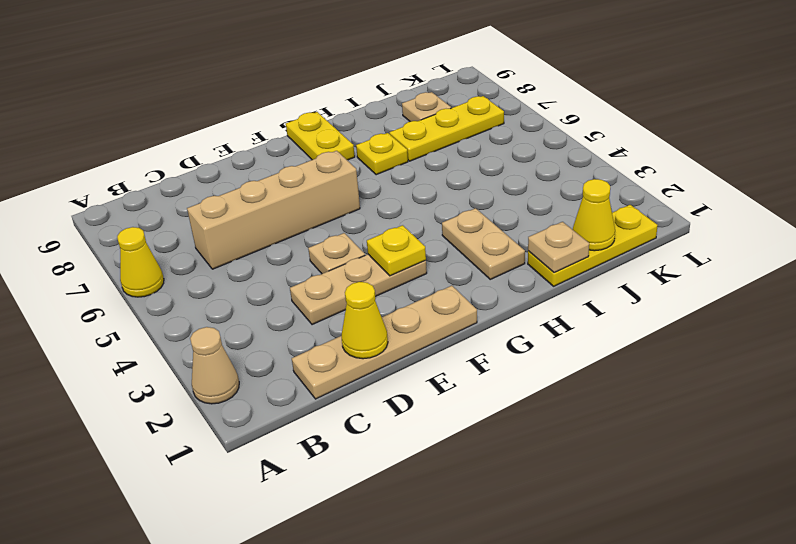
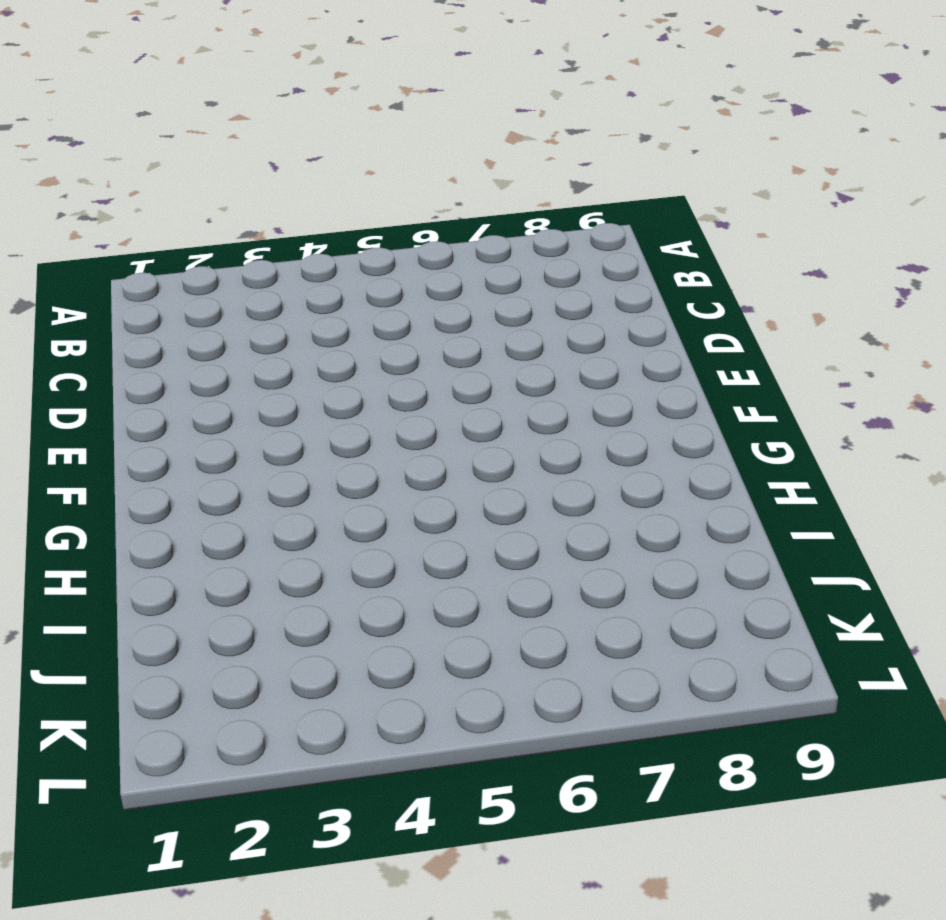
none -> tan 1x1 cone [190,327,239,404]
none -> yellow 1x1 cone [117,227,164,297]
none -> tan 1x4 plate [292,286,477,399]

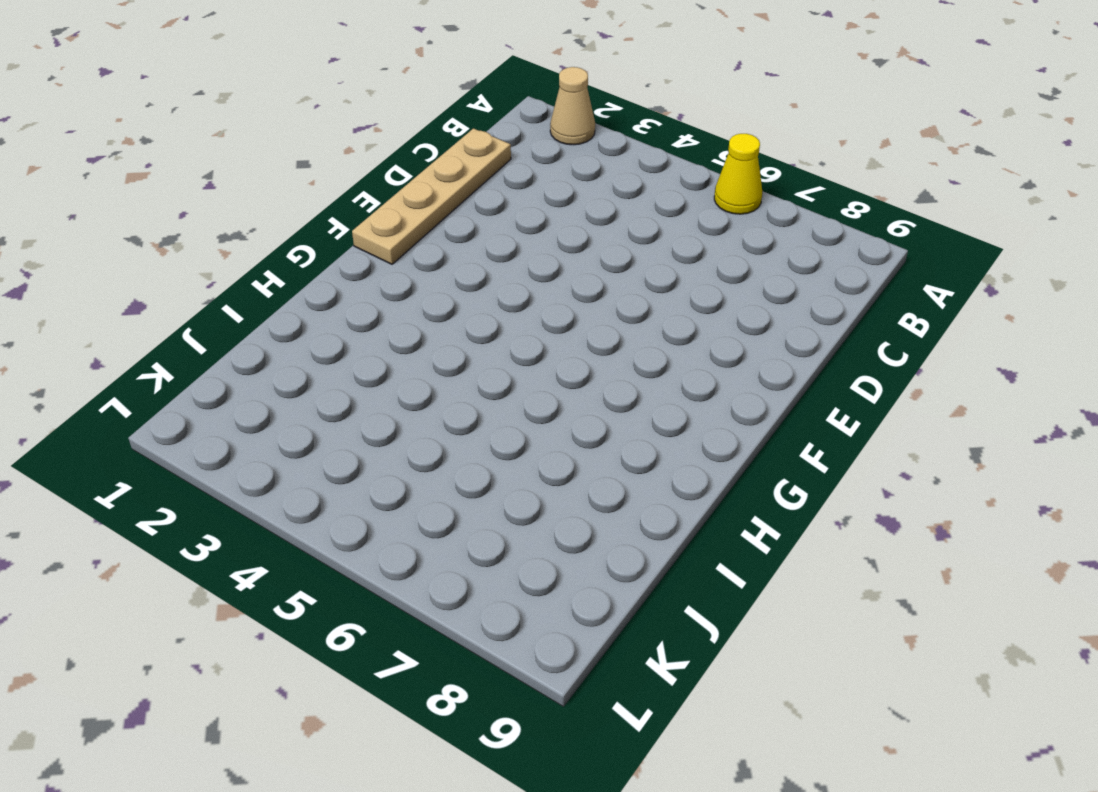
none -> tan 1x4 brick [187,151,360,269]
none -> tan 1x3 plate [290,254,427,325]
none -> tan 1x1 plate [308,233,365,274]

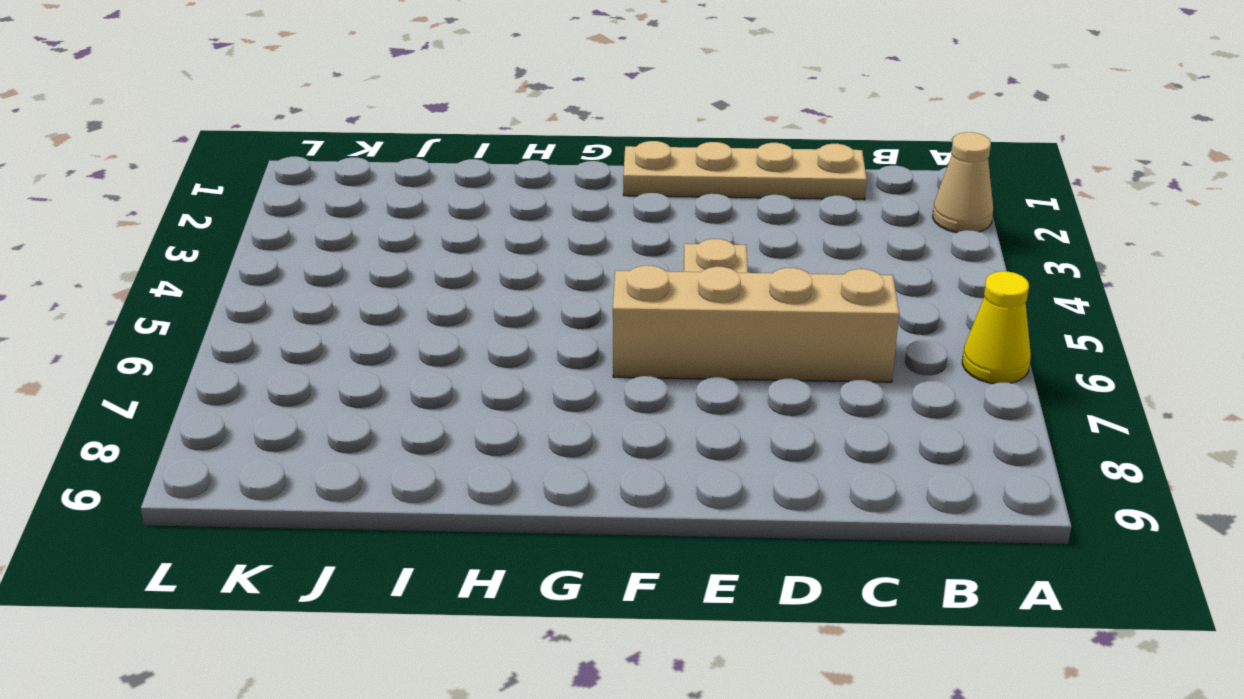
none -> tan 1x3 plate [290,254,427,325]
none -> yellow 1x2 plate [286,112,355,160]
none -> tan 1x2 plate [442,208,525,279]

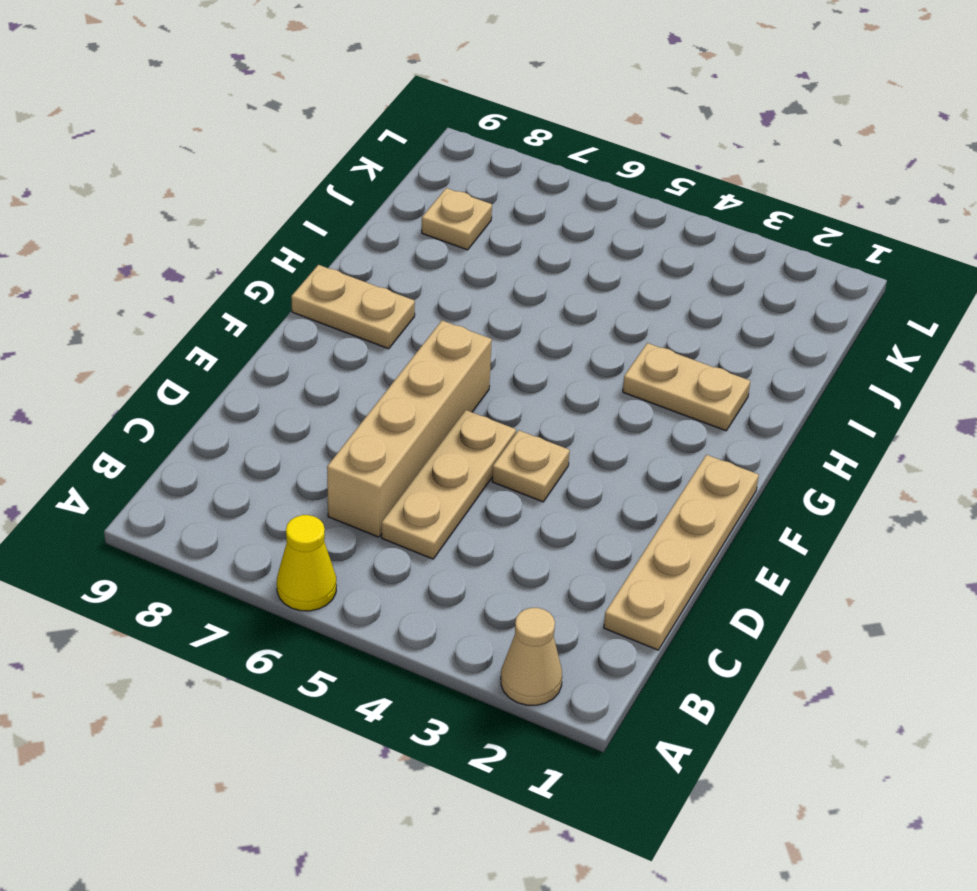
tan 1x3 plate [382,410,516,559] -> tan 1x3 plate moved to [290,254,427,325]
tan 1x2 plate [291,265,415,349] -> yellow 1x2 plate [286,112,355,160]
none -> yellow 1x1 plate [356,133,408,175]
none -> yellow 1x3 plate [528,205,658,286]
none -> yellow 1x3 plate [389,96,504,161]

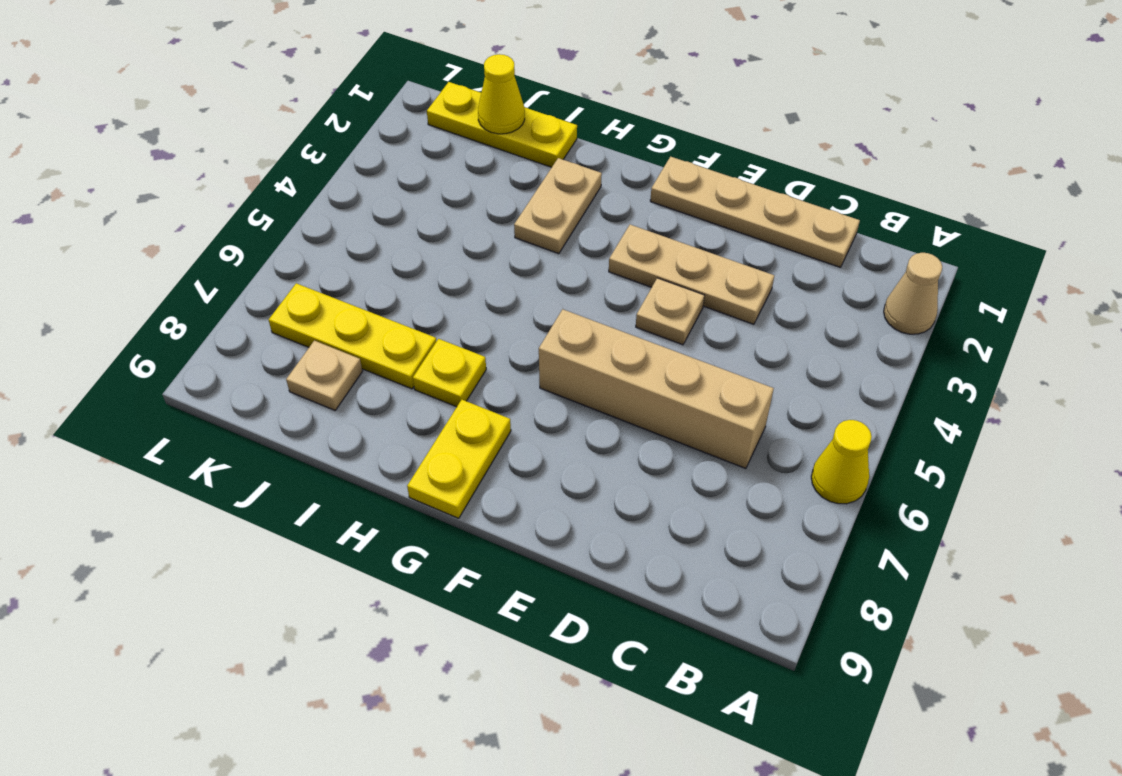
none -> yellow 1x1 cone [341,282,388,359]
none -> yellow 1x1 plate [367,225,426,276]
none -> tan 1x1 plate [528,222,589,273]

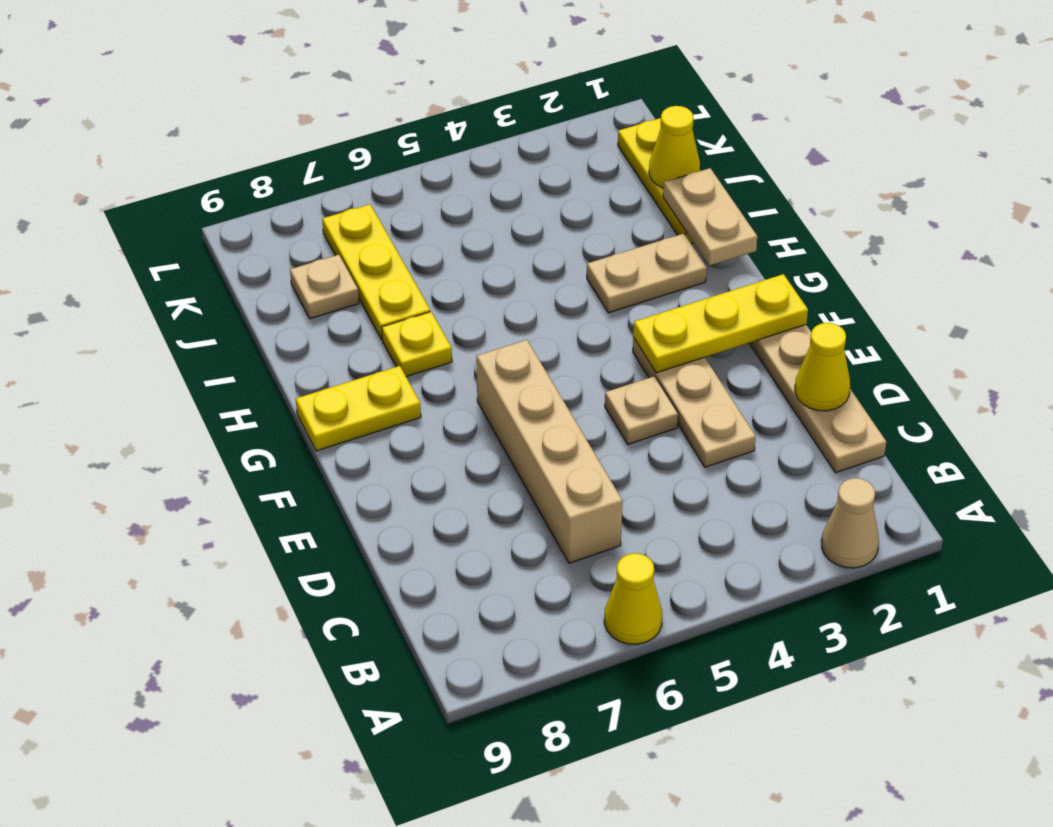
yellow 1x3 plate [633,274,808,373] -> yellow 1x1 plate [367,225,426,276]
tan 1x2 plate [663,168,757,266] -> tan 1x1 plate [528,222,589,273]

